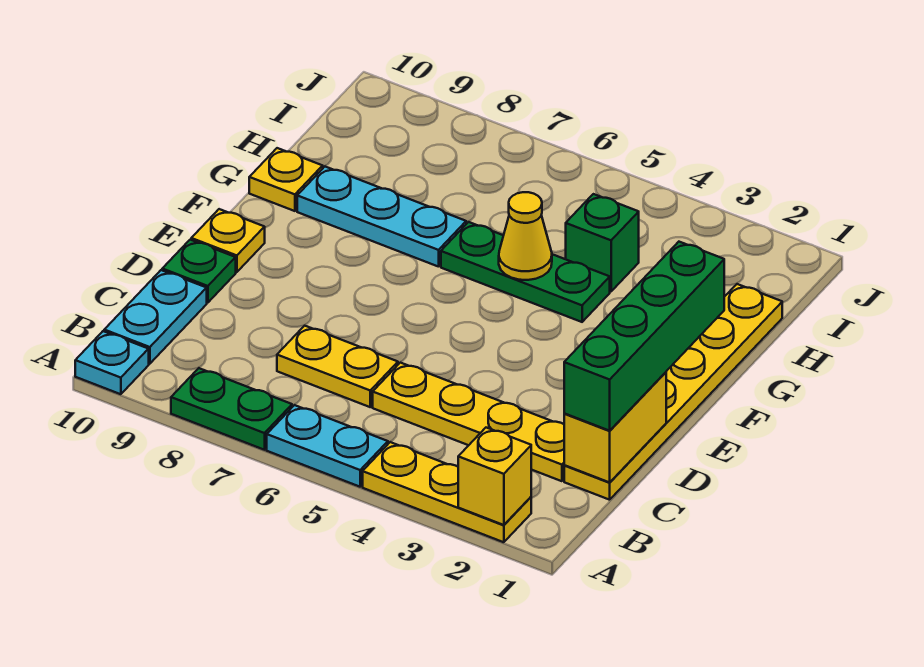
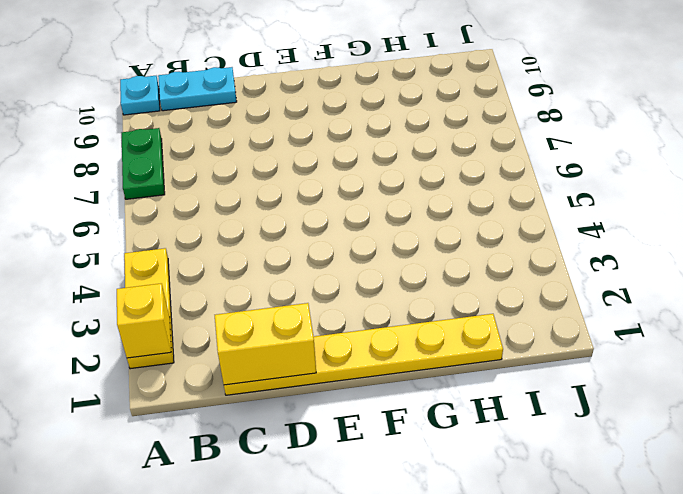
none -> cyan 1x2 plate [267,405,388,487]
none -> yellow 1x4 plate [373,363,565,481]
none -> yellow 1x2 plate [277,326,398,407]

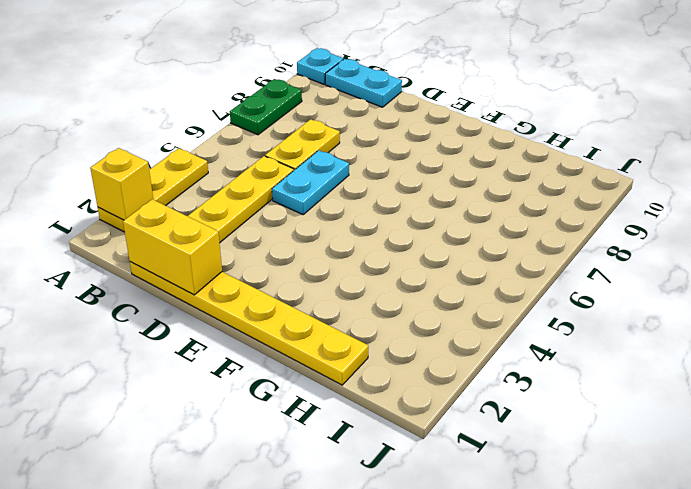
cyan 1x2 plate [272,150,349,215] -> cyan 1x2 plate moved to [267,405,388,487]
none -> green 1x1 plate [162,240,236,303]
none -> yellow 1x1 plate [191,209,265,272]
none -> green 1x3 plate [441,222,610,322]

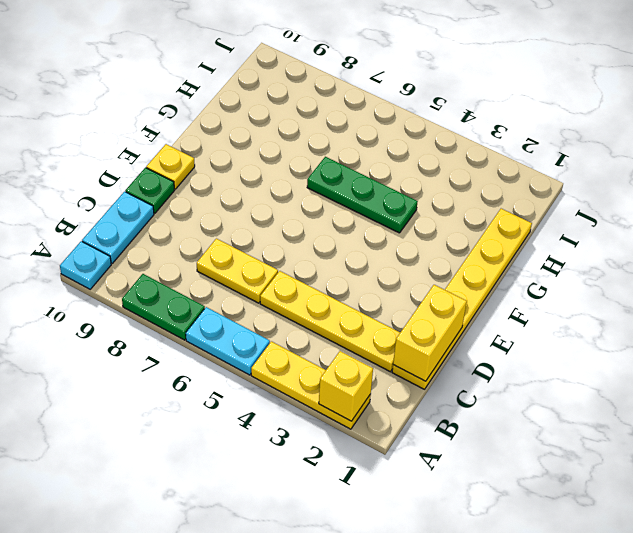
none -> cyan 1x3 plate [297,167,466,267]
none -> yellow 1x1 plate [249,148,323,211]
none -> green 1x1 brick [566,194,639,291]

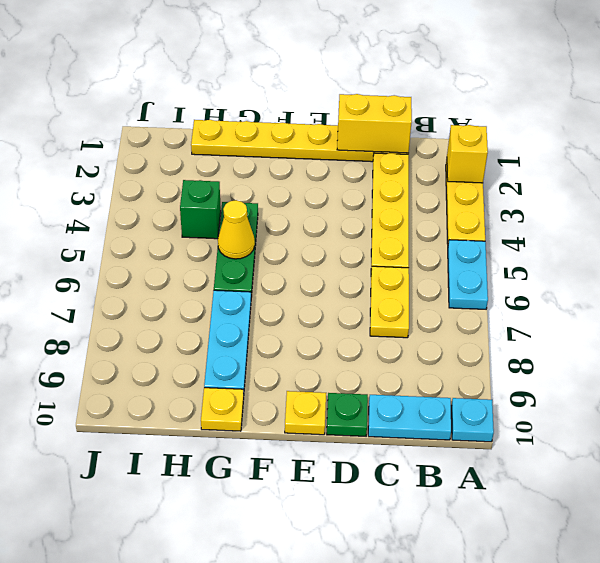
none -> green 1x2 plate [171,368,292,450]
none -> green 1x4 brick [564,242,724,431]

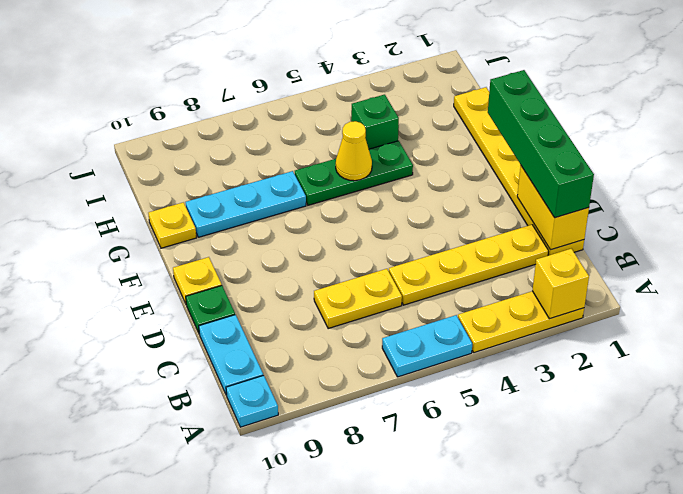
none -> green 1x2 plate [171,368,292,450]

